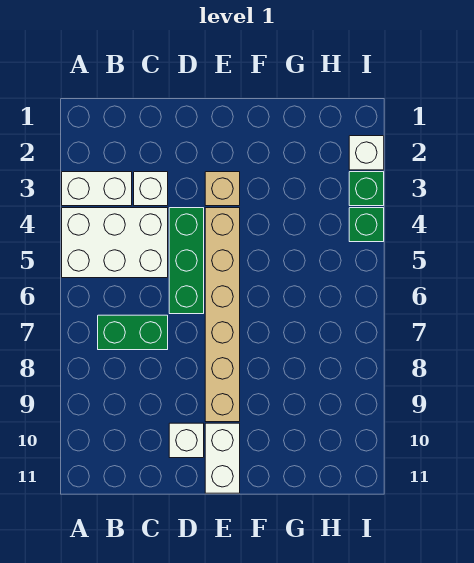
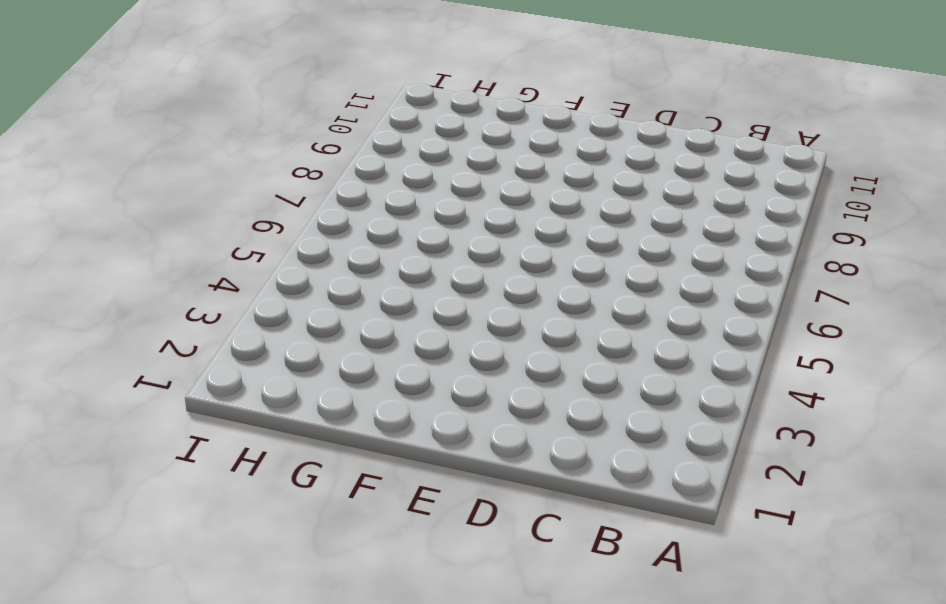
none -> white 1x2 brick [62,172,132,206]
none -> white 2x3 brick [62,208,168,278]
none -> green 1x2 brick [98,315,168,350]

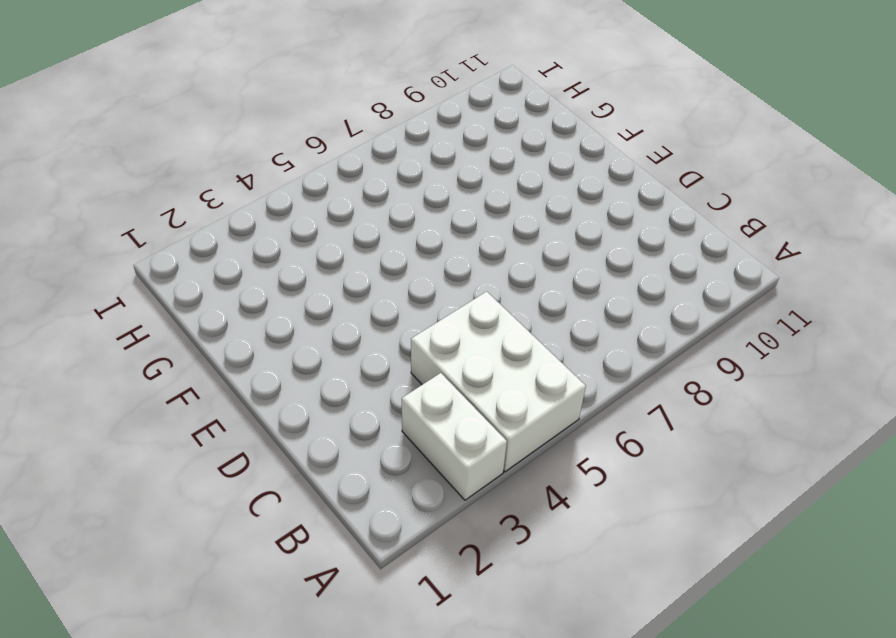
none -> green 1x2 brick [98,315,168,350]
none -> white 1x1 brick [134,172,168,206]
none -> green 1x3 brick [169,208,204,314]

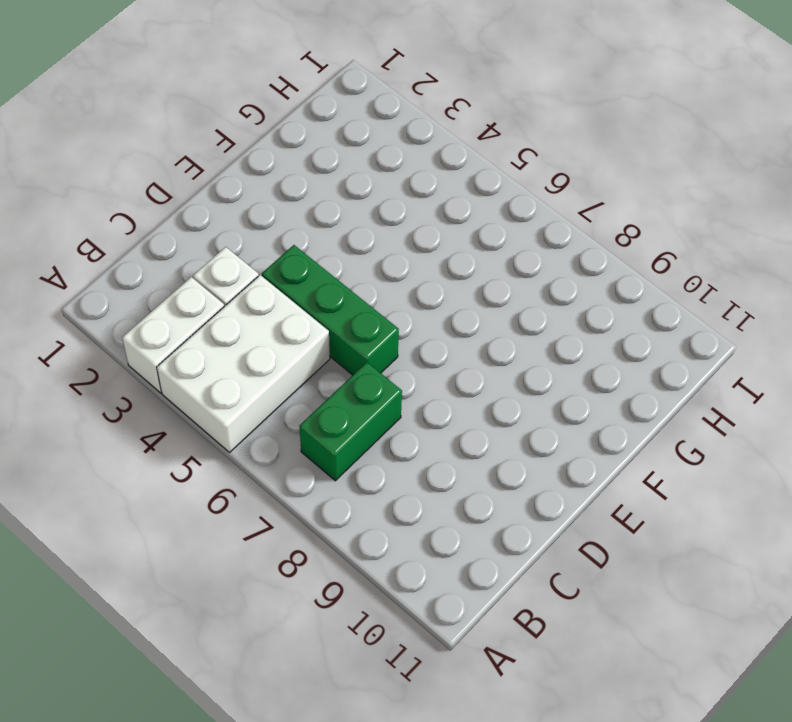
none -> white 1x1 brick [169,423,204,458]
none -> tan 1x1 brick [205,172,240,206]
none -> tan 1x6 brick [205,208,240,422]

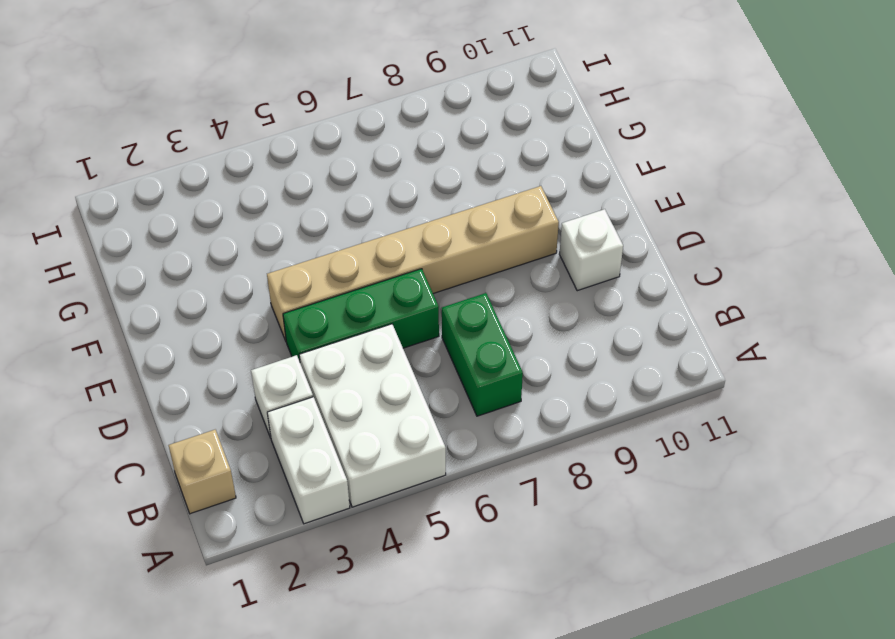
tan 1x1 brick [168,430,236,514] -> tan 1x1 brick moved to [205,172,240,206]
none -> white 1x2 brick [205,423,240,493]
none -> white 1x1 brick [349,136,384,170]
none -> green 1x1 brick [349,172,384,206]

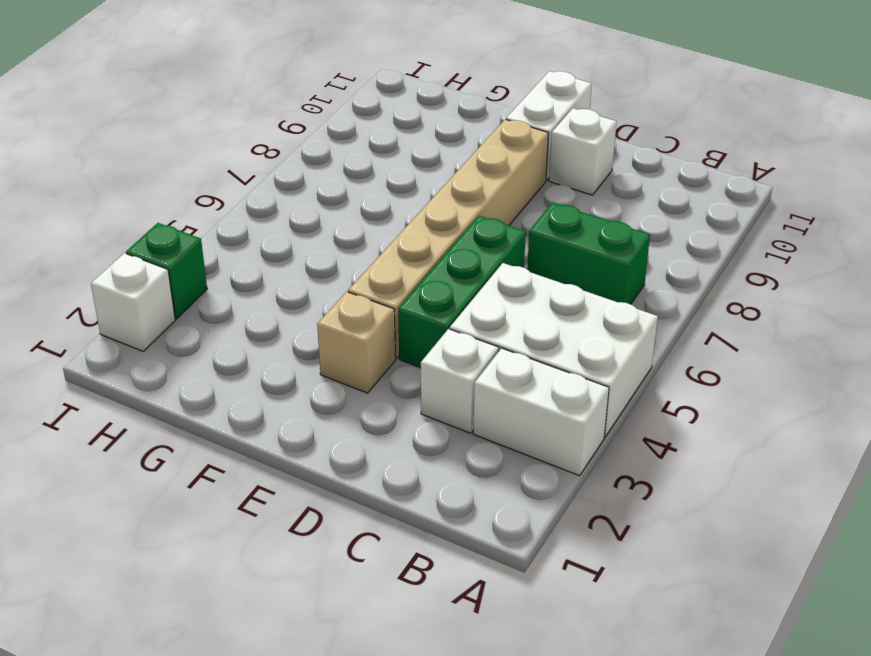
none -> green 1x1 brick [349,208,384,242]

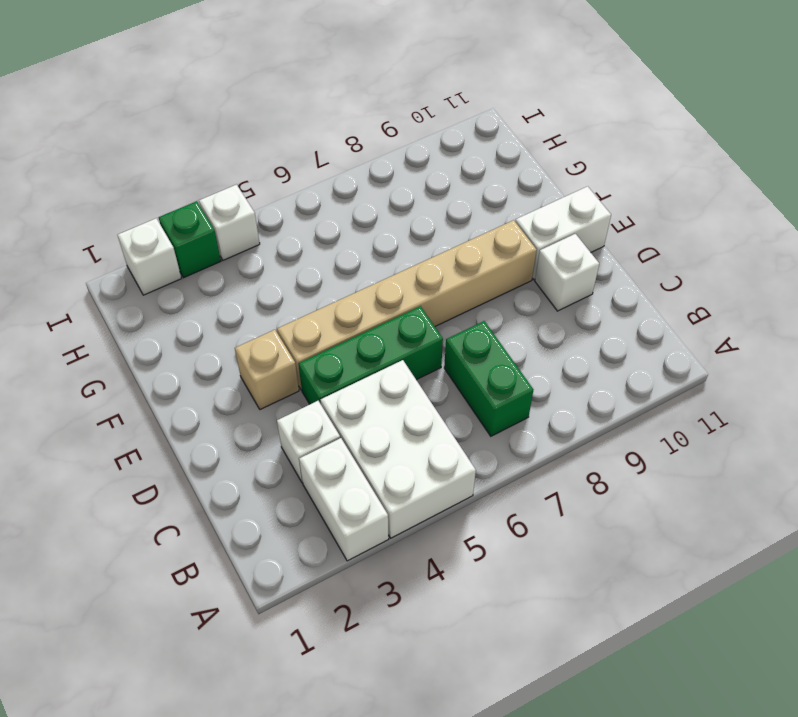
white 1x1 brick [199,185,260,260] -> green 1x1 brick [349,208,384,242]

